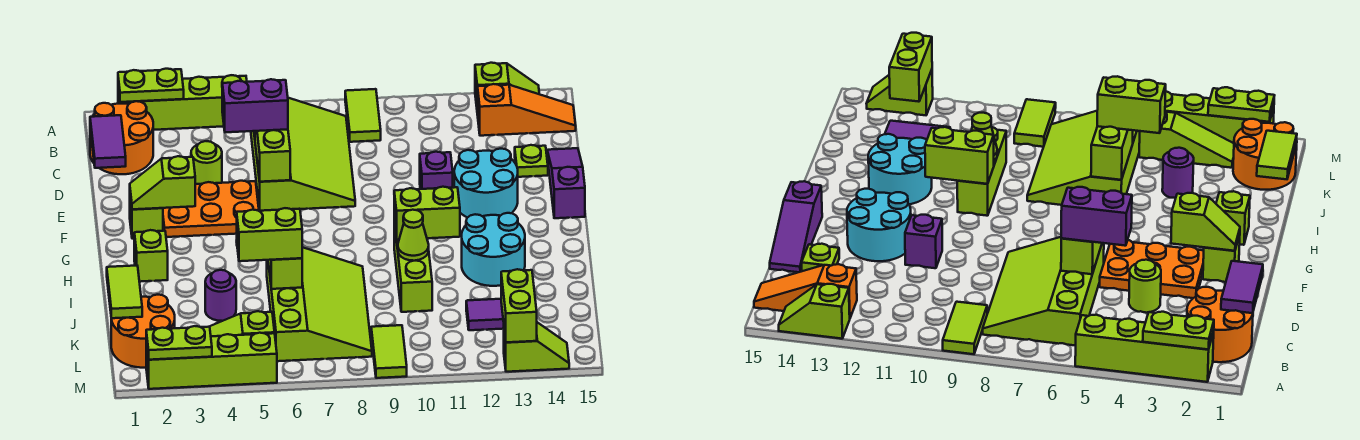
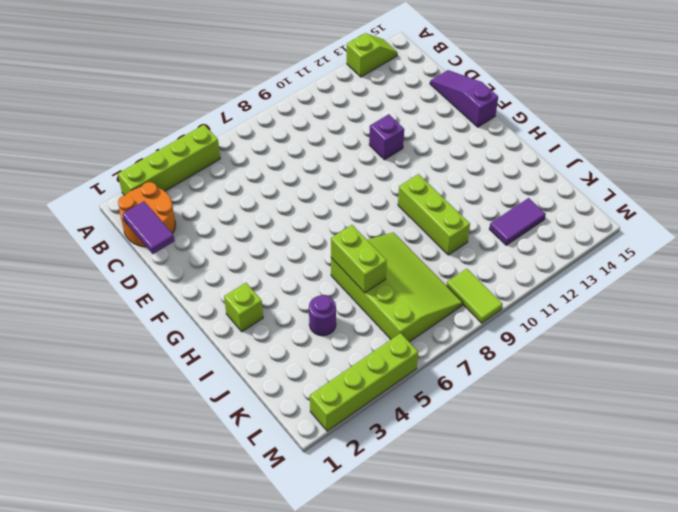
none -> lime 1x2 tile [345,89,381,142]
none -> lime 3x4 slope [251,98,355,211]
none -> orange 1x3 slope [477,84,576,136]
none -> lime 1x1 round brick [191,141,222,184]

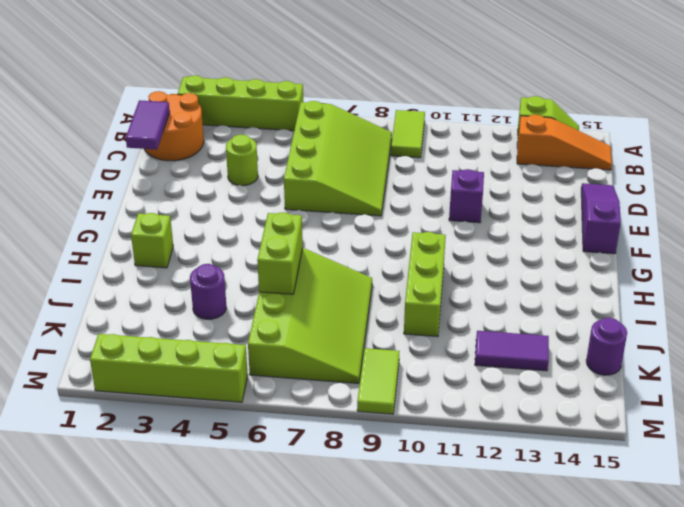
purple 1x1 round brick [586,318,627,375] -> none
none -> lime 1x1 plate [515,145,548,177]
none -> orange 2x3 plate [163,181,259,237]
none -> cyan 2x2 round brick [454,149,518,218]
none -> lime 1x1 brick [130,196,163,239]

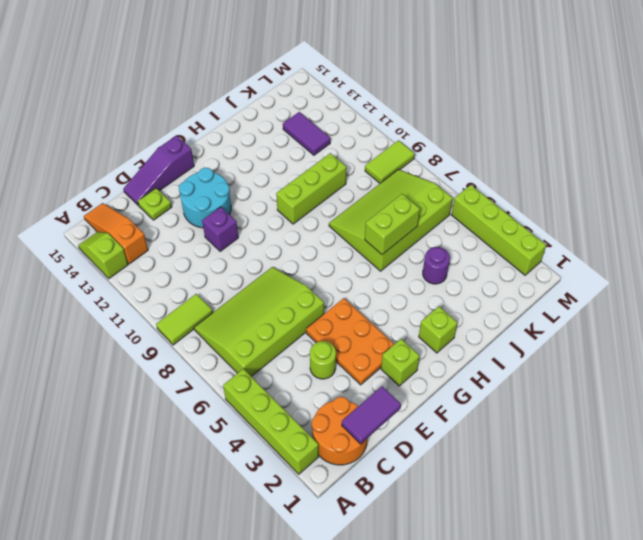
none -> cyan 2x2 round brick [462,213,525,286]
none -> orange 2x2 round brick [111,295,175,368]
none -> lime 1x3 slope [210,311,275,336]
none -> lime 1x2 slope [504,322,569,372]

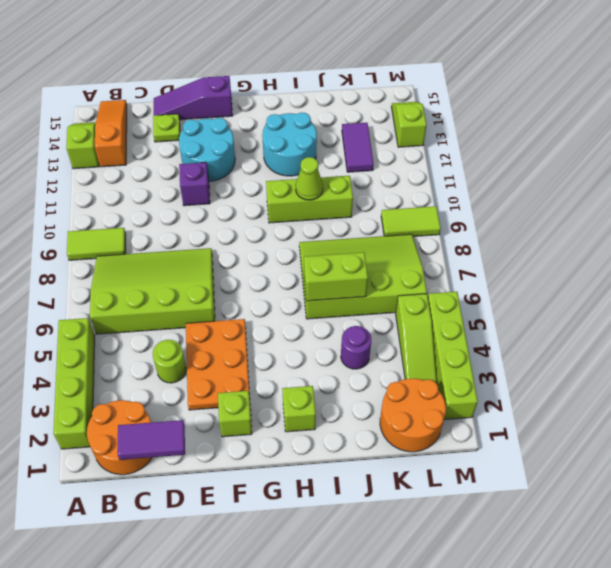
none -> lime 1x2 plate [118,69,184,102]
none -> lime 1x2 brick [255,129,290,182]
none -> lime 1x2 slope [130,156,195,209]
none -> lime 1x2 brick [394,187,460,240]

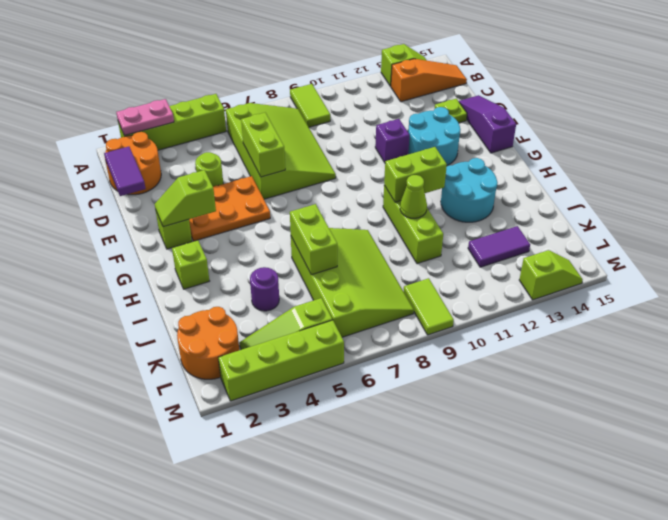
pink 1x2 plate [116,99,174,135] -> lime 1x2 plate [118,69,184,102]
none -> lime 1x2 tile [107,266,142,318]
none -> lime 1x2 brick [501,269,537,342]
none -> lime 1x2 plate [146,326,212,360]
none -> purple 1x2 brick [222,79,288,132]

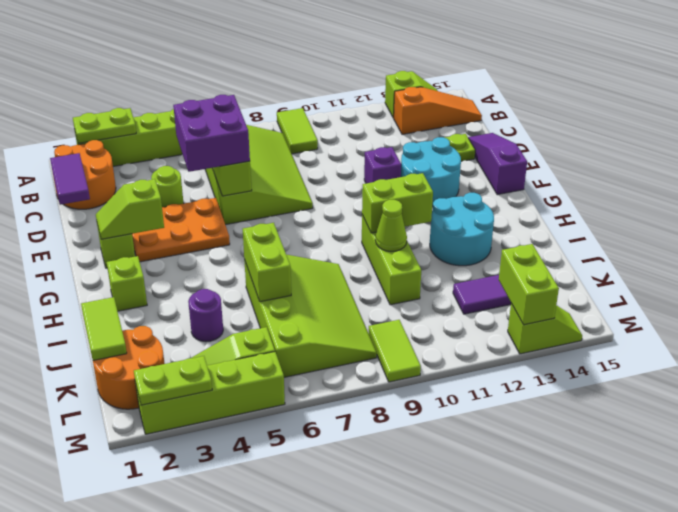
purple 2x2 brick [173,95,250,172] -> purple 1x2 brick [222,79,288,132]
none -> lime 1x2 brick [236,208,302,261]

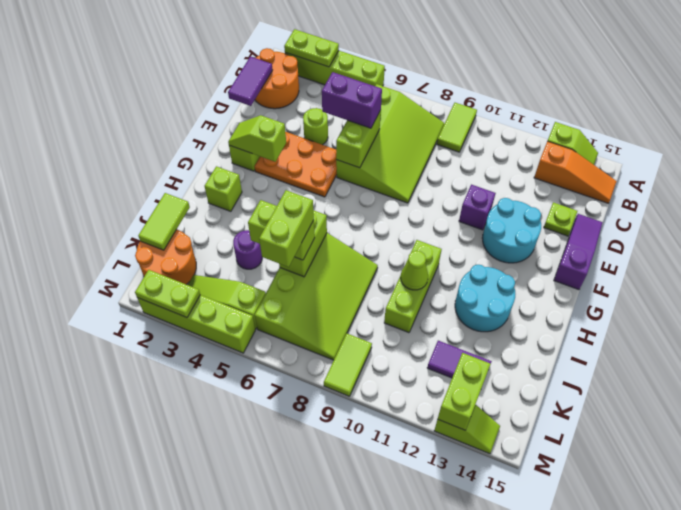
lime 1x2 brick [259,190,314,267] -> lime 1x2 brick turned to [394,187,460,240]

